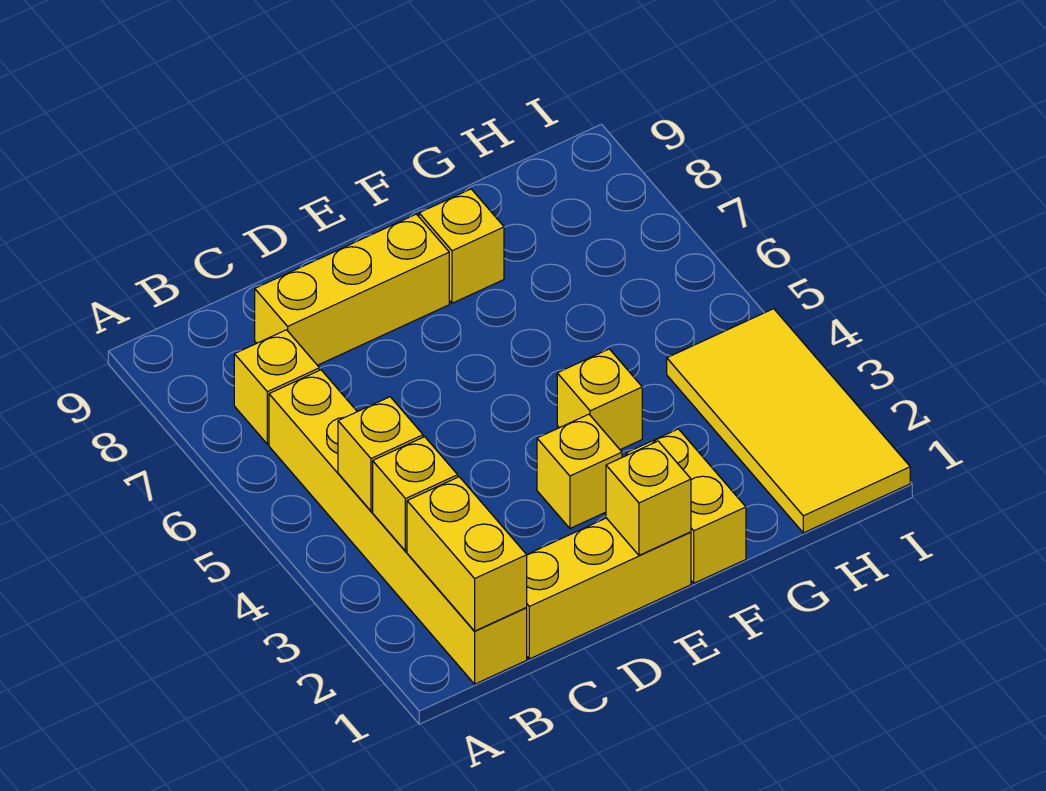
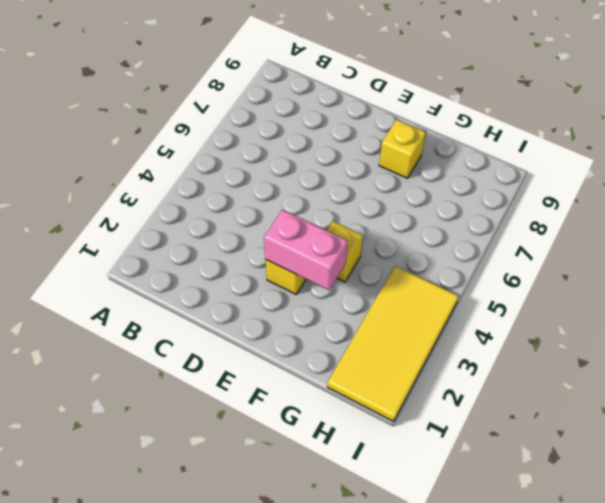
pink 1x2 brick [264,210,348,290] -> none
none -> yellow 1x6 brick [269,370,527,684]
none -> yellow 1x1 brick [234,330,319,444]
none -> yellow 1x3 brick [526,518,691,659]

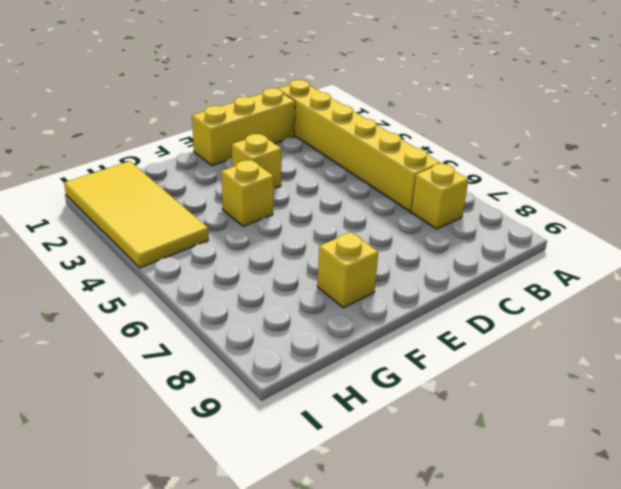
none -> yellow 1x3 brick [255,214,449,365]
none -> yellow 1x2 brick [626,429,746,583]
none -> yellow 1x2 brick [407,477,527,631]

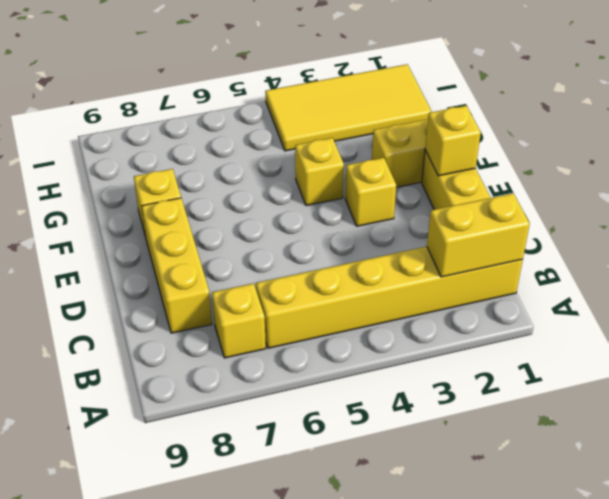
none -> yellow 1x1 brick [373,437,458,551]
none -> yellow 1x1 brick [338,397,423,511]

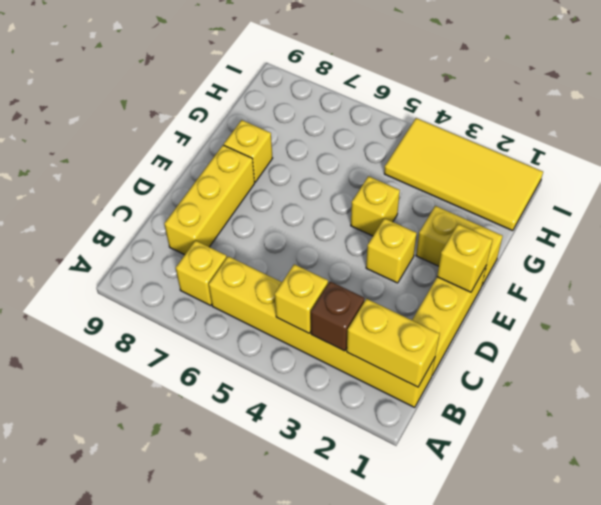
brown 1x1 brick [311,282,365,351] -> yellow 1x1 brick [373,437,458,551]

